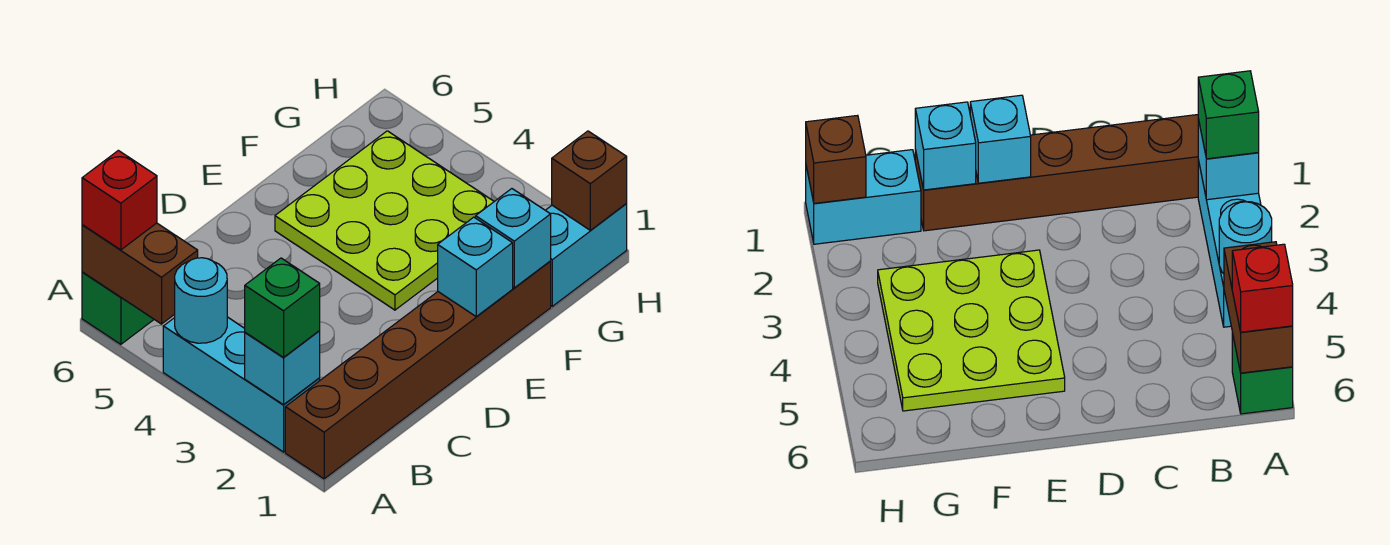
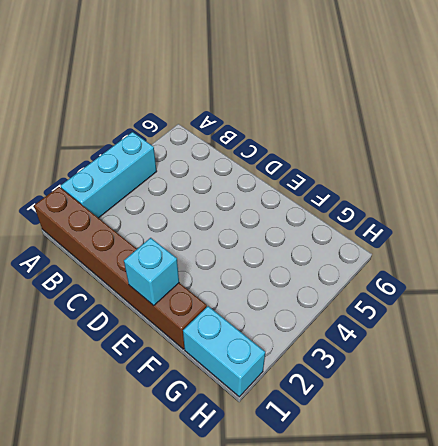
none -> green 1x1 brick [82,272,154,344]
none -> lime 3x3 plate [275,131,494,310]
none -> cyan 1x1 brick [245,331,320,405]

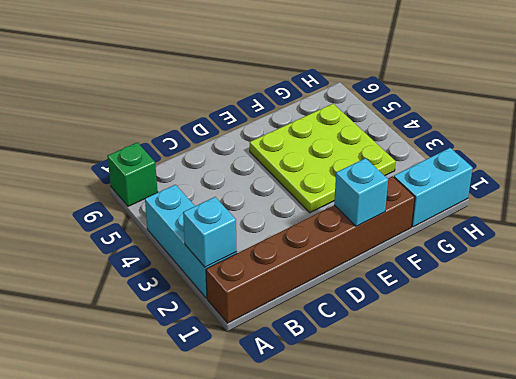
none -> cyan 1x1 round brick [175,258,227,343]
none -> brown 1x2 brick [82,223,198,324]
none -> cyan 1x1 brick [476,189,551,288]

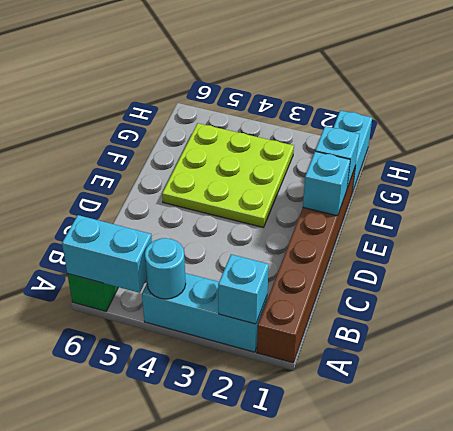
cyan 1x2 brick [62,215,152,293] -> brown 1x2 brick [82,223,198,324]
none -> brown 1x1 brick [552,131,627,230]
none -> green 1x1 brick [245,258,320,357]
none -> red 1x1 brick [82,150,157,250]

